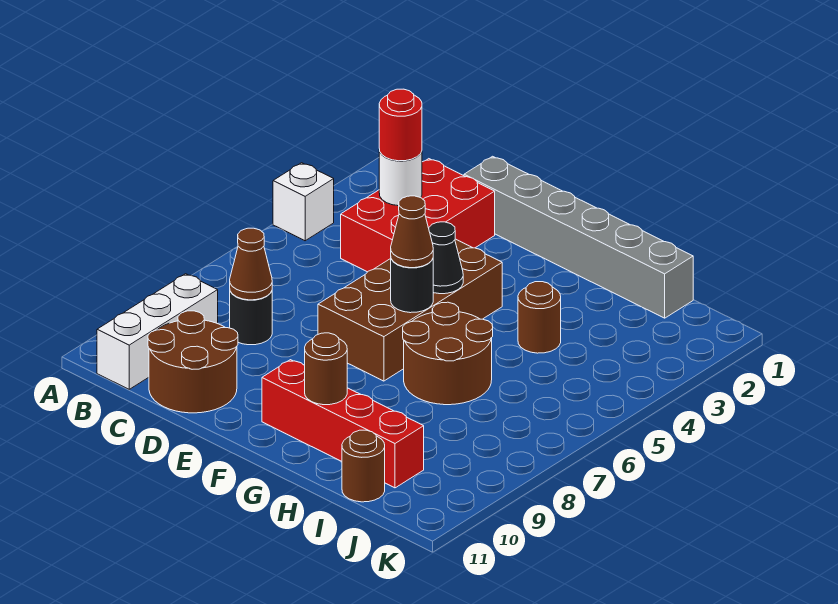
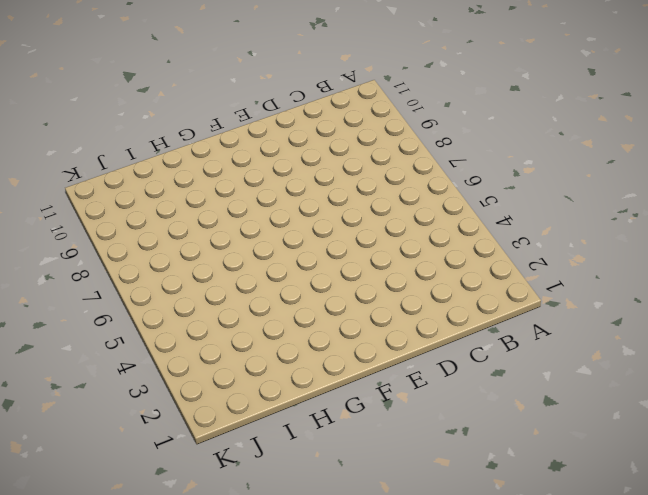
none -> white 1x1 brick [273,163,334,241]
none -> white 1x3 brick [97,274,218,389]
none -> red 2x3 brick [341,159,495,272]

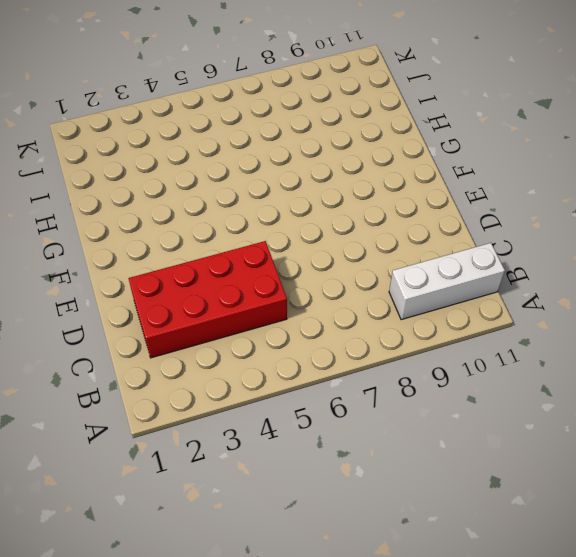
red 2x4 brick [128,241,287,358] -> red 2x3 brick [341,159,495,272]
none -> white 1x1 brick [273,163,334,241]
none -> black 1x1 round brick [230,291,272,345]
none -> brown 2x2 round brick [148,311,238,413]

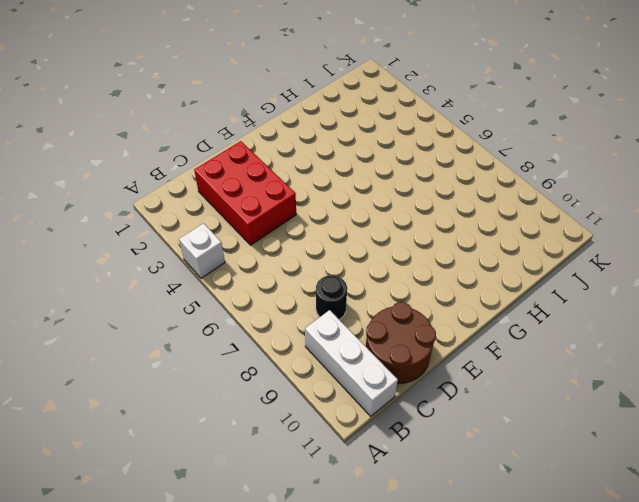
none -> grey 1x6 brick [464,156,693,318]
none -> brown 2x4 brick [318,239,502,381]
none -> red 1x4 brick [262,360,424,488]

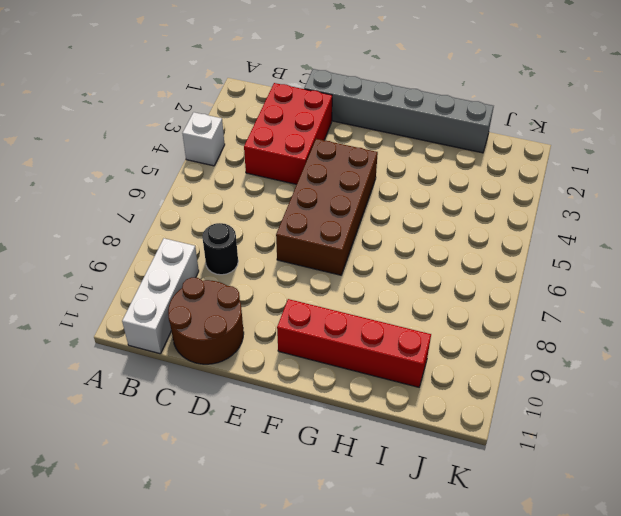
none -> brown 2x2 round brick [403,302,493,405]
none -> brown 1x1 round brick [518,282,561,353]
none -> brown 1x1 round brick [342,430,385,502]

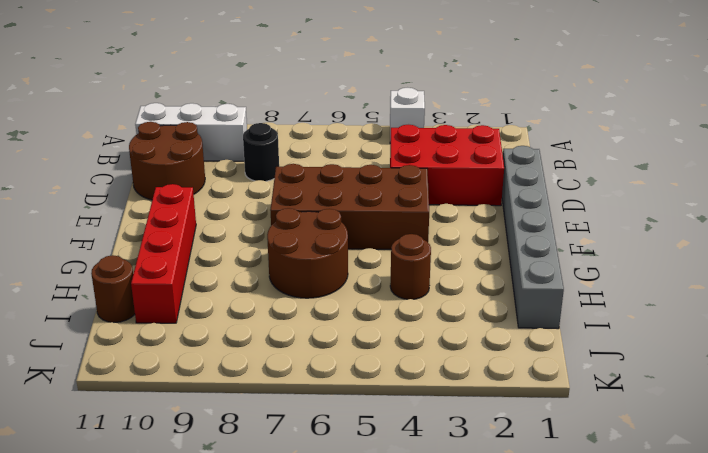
none -> white 1x1 round brick [379,149,422,206]
none -> brown 1x1 cone [230,228,272,300]
none -> black 1x1 cone [429,222,463,294]

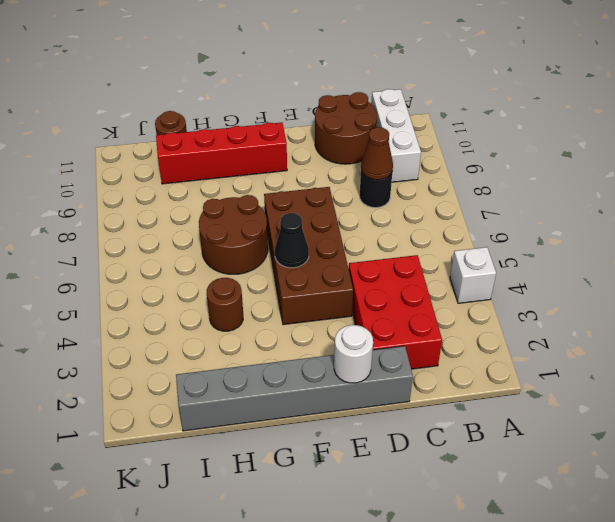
white 1x1 round brick [334,325,373,383] -> white 1x1 round brick moved to [379,149,422,206]
none -> black 1x1 round brick [391,259,433,313]
none -> brown 1x1 round brick [305,333,347,405]
none -> red 1x1 round brick [379,89,422,161]

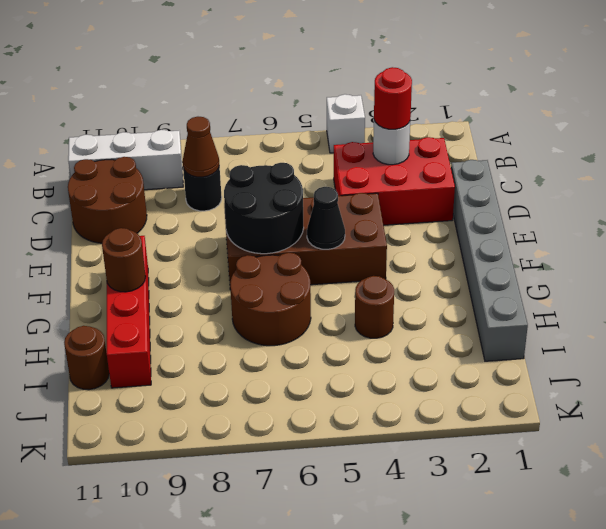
black 2x2 round brick [224,163,304,254] -> black 1x1 round brick [391,259,433,313]
none -> brown 1x1 cone [391,196,433,268]

